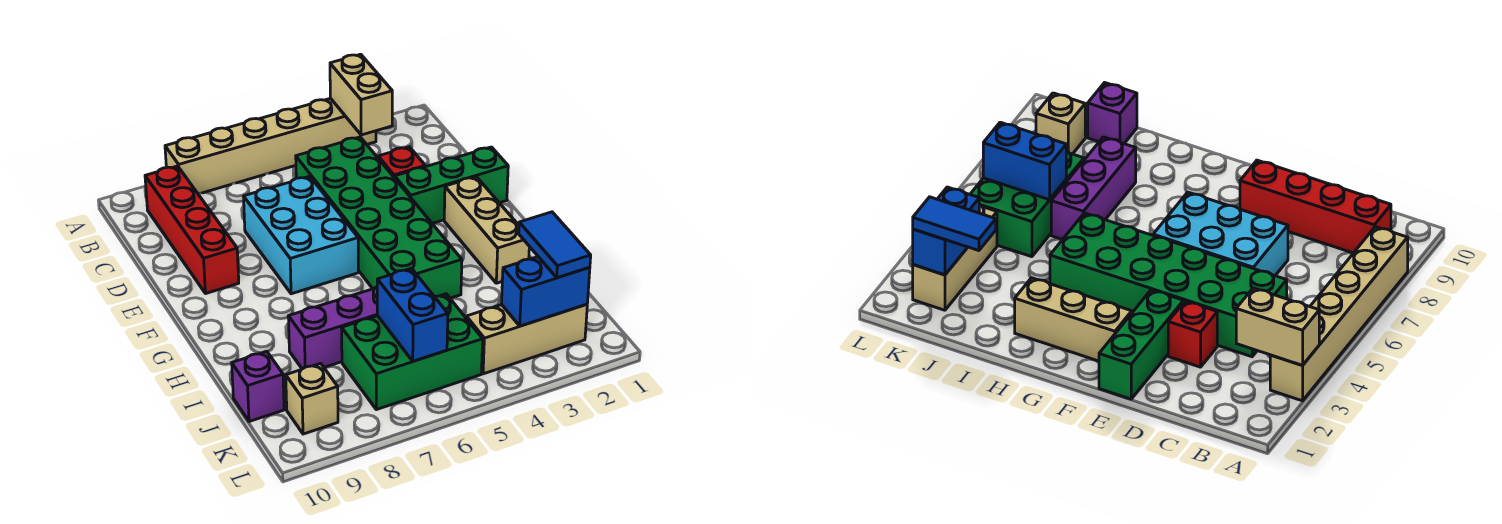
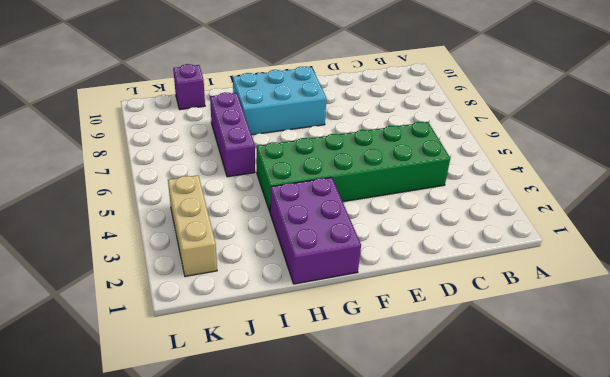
cyan 2x3 brick [233,67,327,135] -> cyan 2x3 brick moved to [243,176,358,294]
purple 2x3 brick [270,177,361,284] -> tan 1x3 brick [444,177,529,283]
none -> tan 1x6 brick [165,98,376,194]
none -> red 1x4 brick [145,166,239,294]
none -> red 1x1 brick [378,147,425,178]

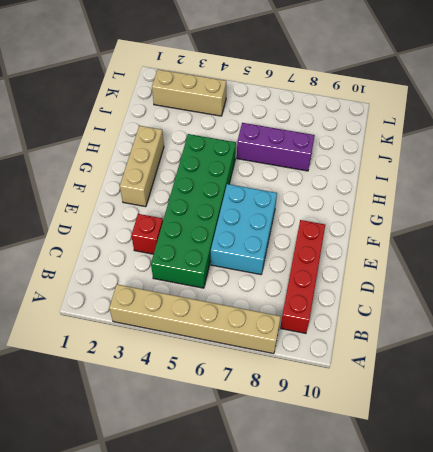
none -> green 1x3 brick [395,147,508,224]
none -> green 2x3 brick [342,294,483,410]
none -> purple 1x1 brick [232,351,284,422]

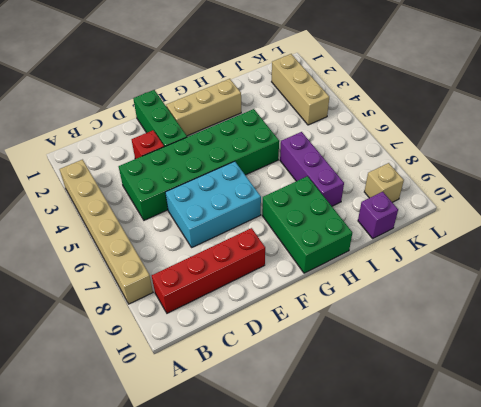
green 2x3 brick [262,176,352,273] -> green 2x3 brick moved to [342,294,483,410]
none -> tan 1x2 brick [330,54,392,135]
none -> blue 1x2 brick [377,268,448,361]
none -> blue 1x2 brick [502,257,590,326]

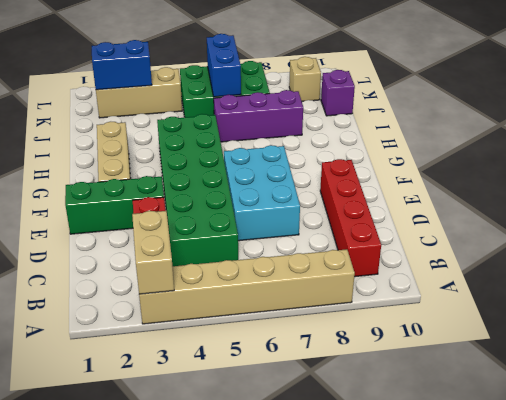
none -> blue 1x2 tile [519,212,591,278]

